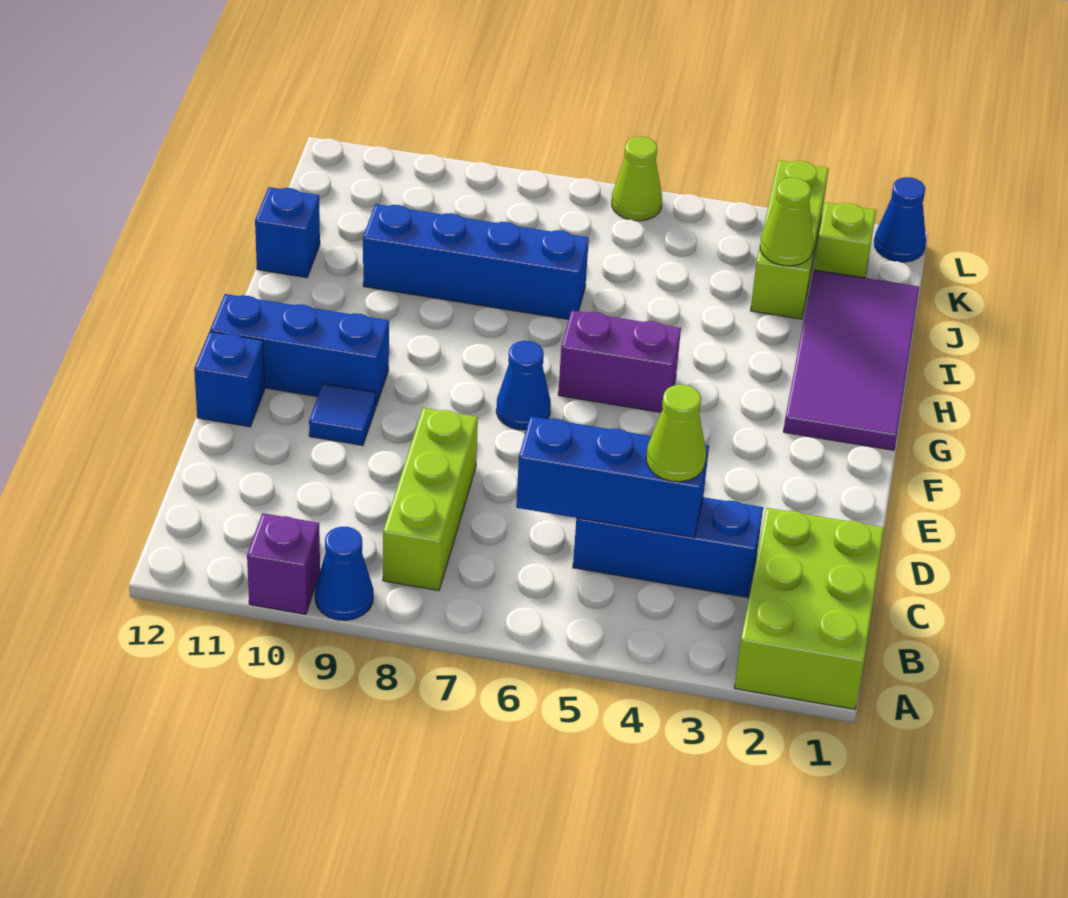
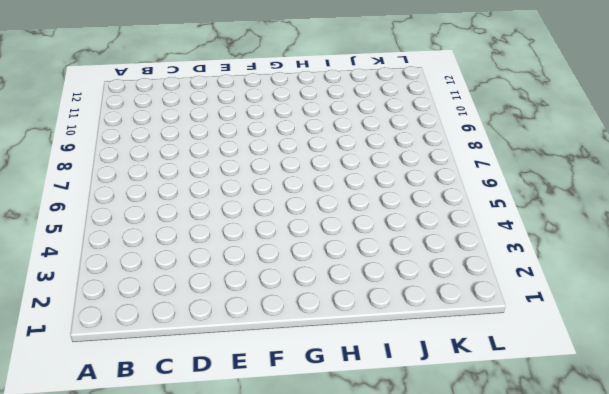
none -> lime 2x3 brick [734,508,884,709]
none -> blue 1x1 cone [315,527,373,620]
none -> purple 1x1 brick [247,513,320,614]

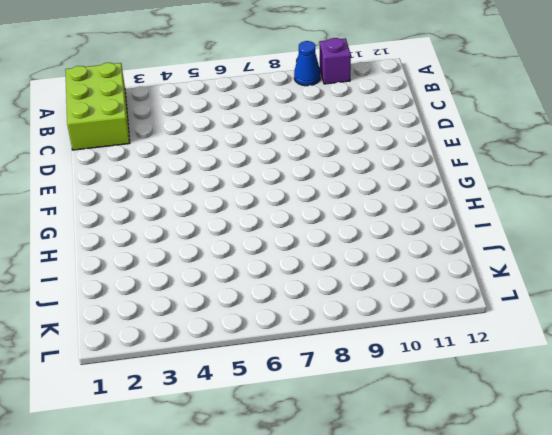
none -> lime 1x3 brick [383,408,478,591]
none -> blue 1x3 brick [573,497,763,597]
none -> blue 1x1 tile [309,384,376,446]

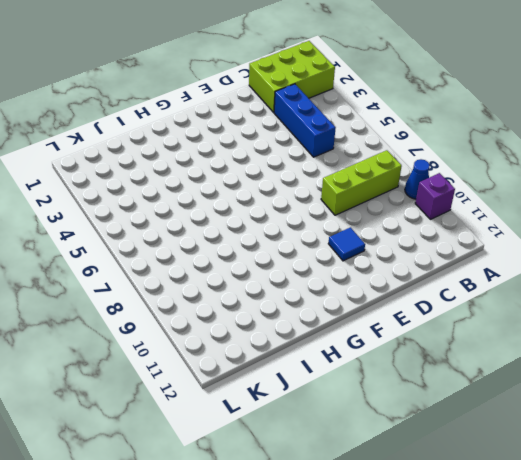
none -> blue 1x1 brick [194,332,265,427]
none -> blue 1x1 cone [496,341,551,430]
none -> blue 1x3 brick [210,294,389,406]

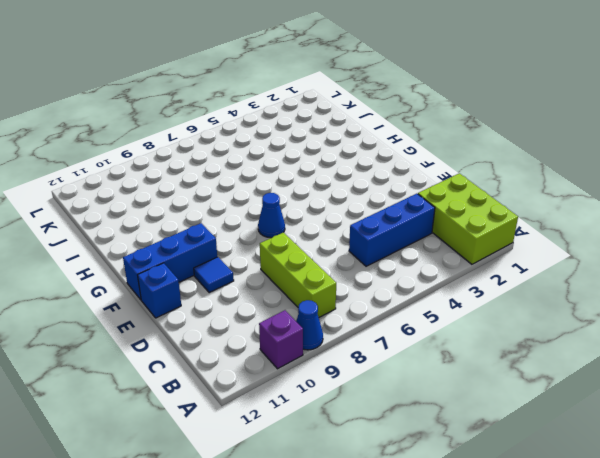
none -> purple 2x4 tile [783,270,919,450]
none -> purple 1x2 brick [558,310,681,412]
none -> blue 1x4 brick [363,204,589,320]

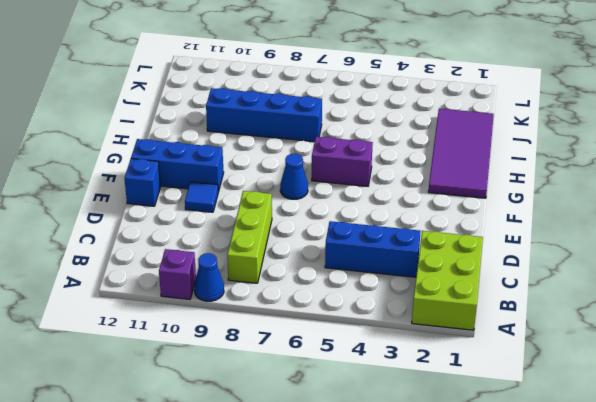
none -> blue 1x1 brick [255,187,320,278]
none -> lime 1x3 brick [750,160,829,319]
none -> lime 1x1 brick [814,202,876,278]

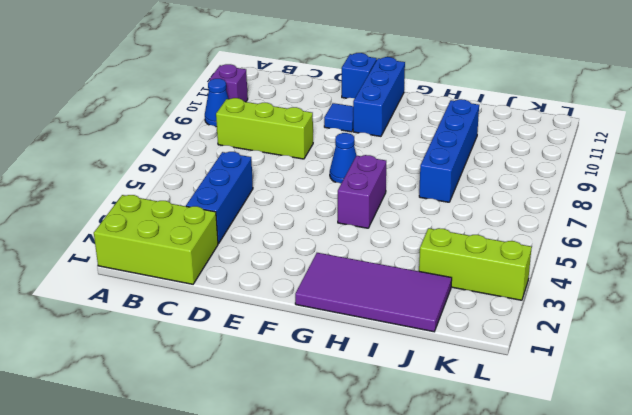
none -> blue 1x1 brick [255,187,320,278]
none -> lime 1x1 brick [814,202,876,278]
none -> blue 1x1 cone [874,177,926,262]

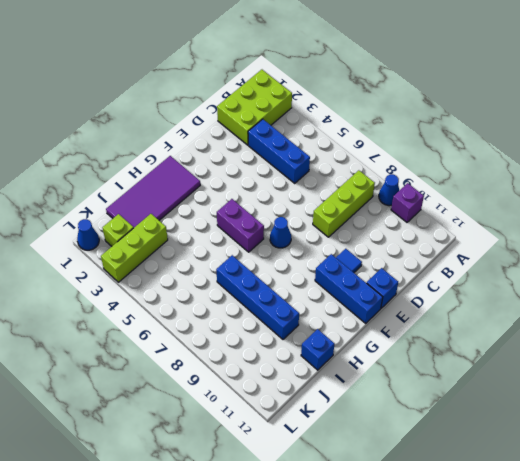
none -> lime 1x1 cone [612,137,662,221]
none -> blue 1x3 brick [516,416,709,537]
none -> lime 1x1 cone [760,178,814,266]

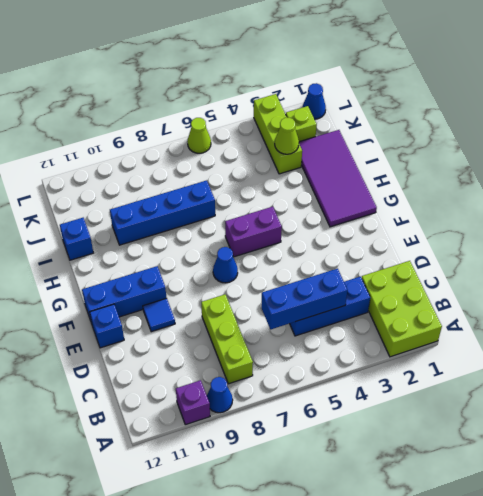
none -> lime 1x1 cone [646,385,706,482]

